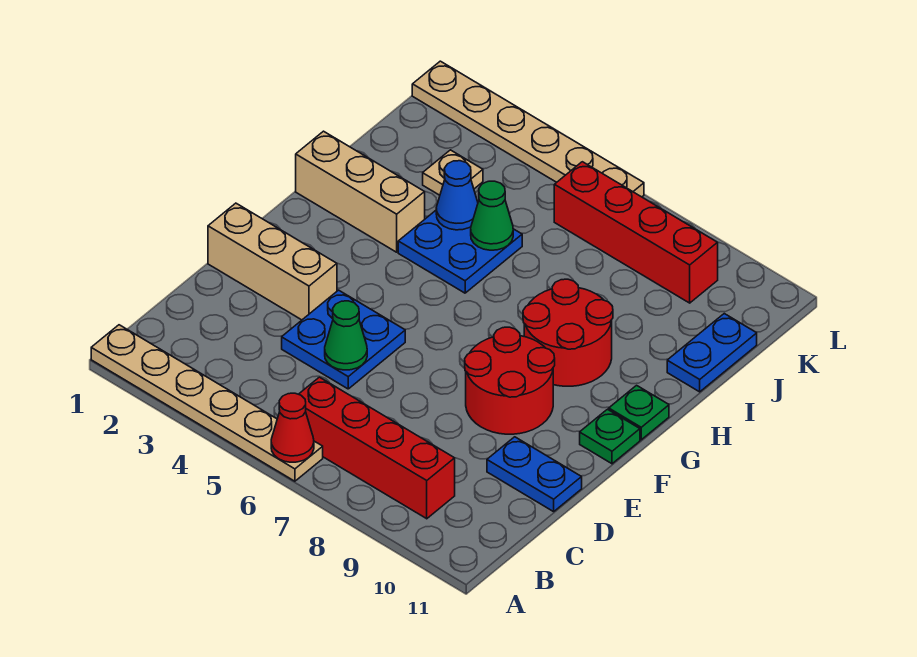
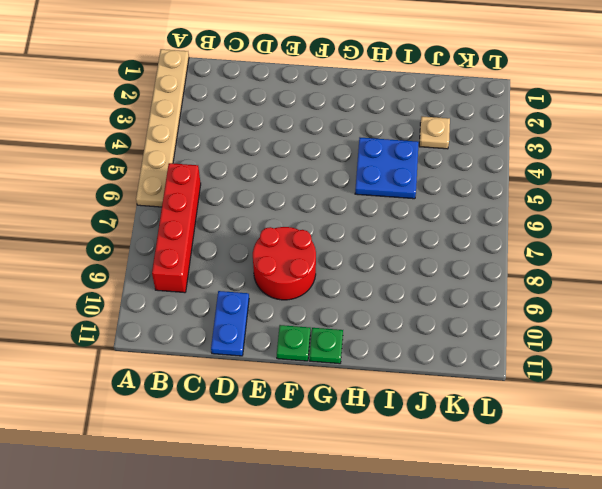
none -> blue 2x2 plate [282,290,405,389]
none -> tan 1x3 brick [208,203,337,320]
none -> red 2x2 round brick [523,279,613,386]

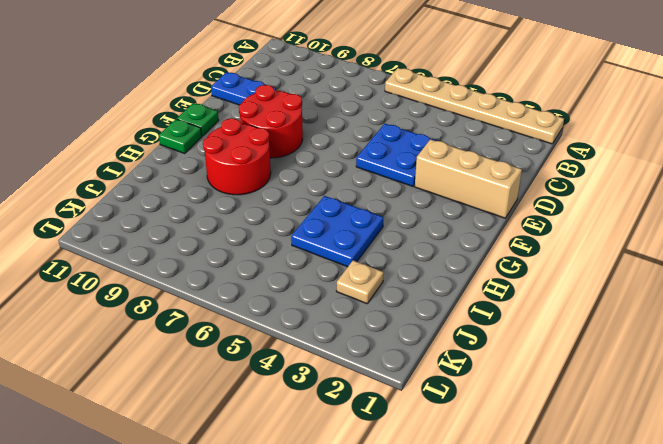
none -> red 1x4 brick [299,377,455,519]
none -> tan 1x3 brick [296,131,425,252]
none -> blue 1x2 plate [667,314,757,392]

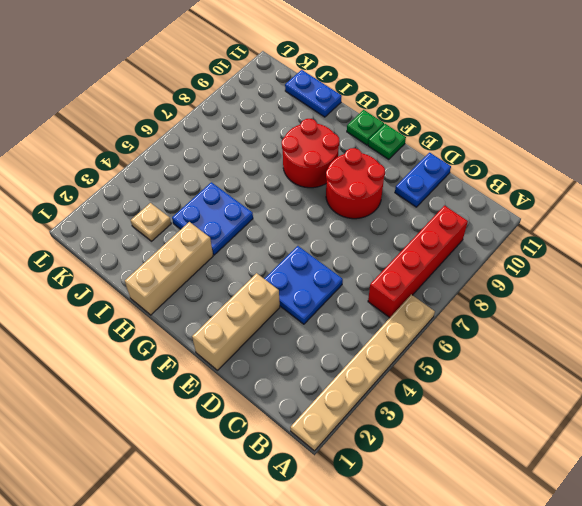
none -> red 1x4 brick [554,162,718,303]
none -> tan 1x6 plate [412,61,644,197]
none -> red 1x1 cone [271,393,314,462]

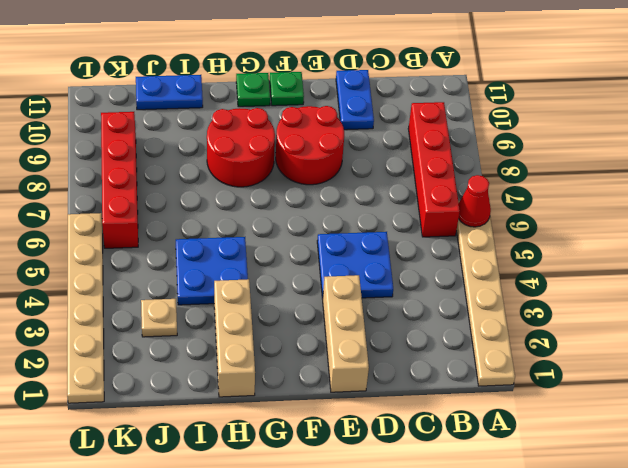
none -> green 1x1 cone [325,301,367,370]
none -> blue 1x1 cone [436,161,478,230]
none -> green 1x1 cone [471,181,513,250]

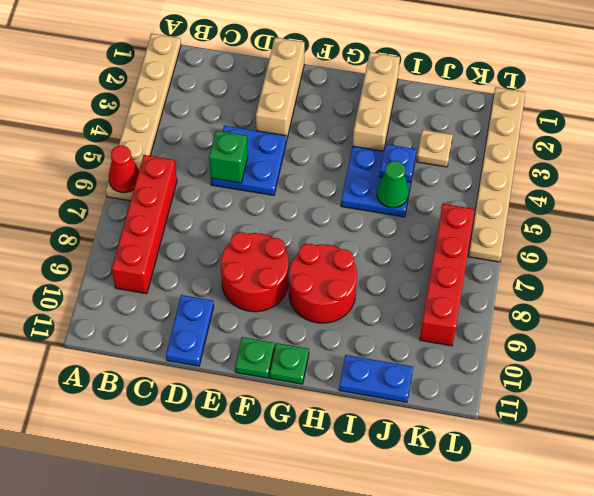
green 1x1 brick [209,131,248,183] -> green 1x1 cone [325,301,367,370]
blue 1x1 plate [380,144,416,182] -> blue 1x1 cone [436,161,478,230]

